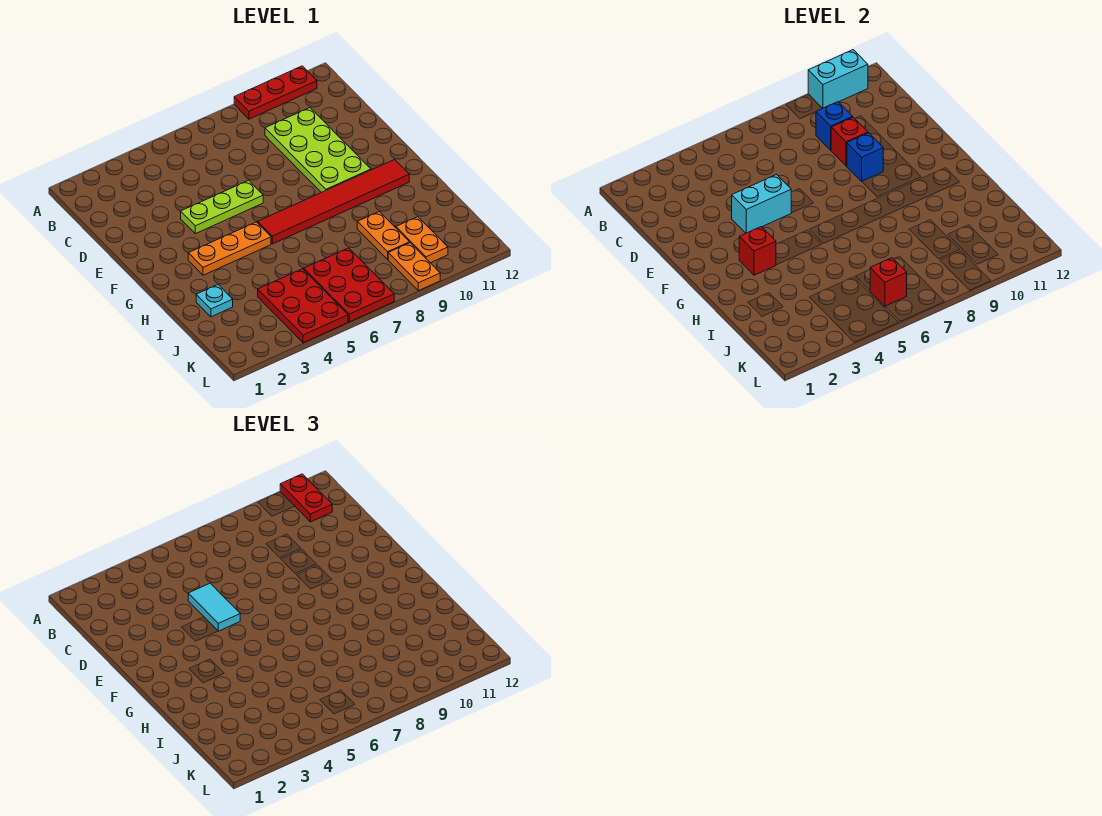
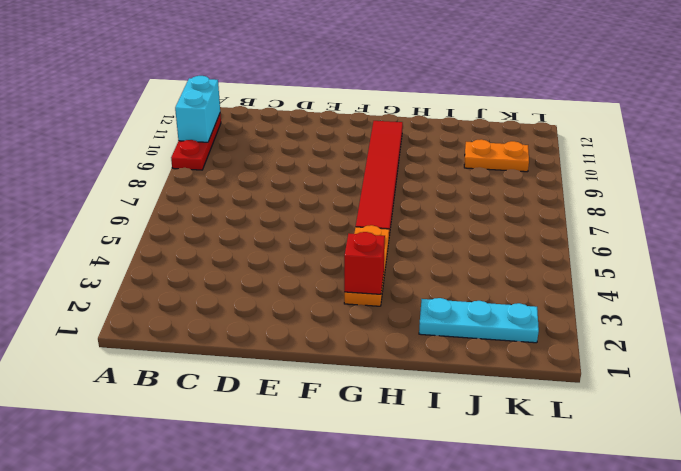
cyan 1x3 plate [419,298,539,343] -> cyan 1x1 plate [196,285,233,317]
none -> lime 2x4 plate [265,108,371,192]
none -> lime 1x3 plate [181,180,263,234]
none -> orange 1x2 plate [357,212,410,259]

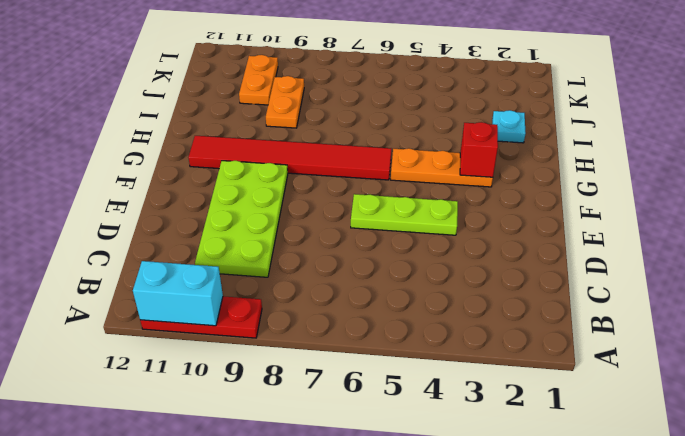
none -> red 2x3 plate [258,269,348,343]
none -> red 2x3 plate [304,248,394,322]
none -> orange 1x2 plate [388,243,440,291]

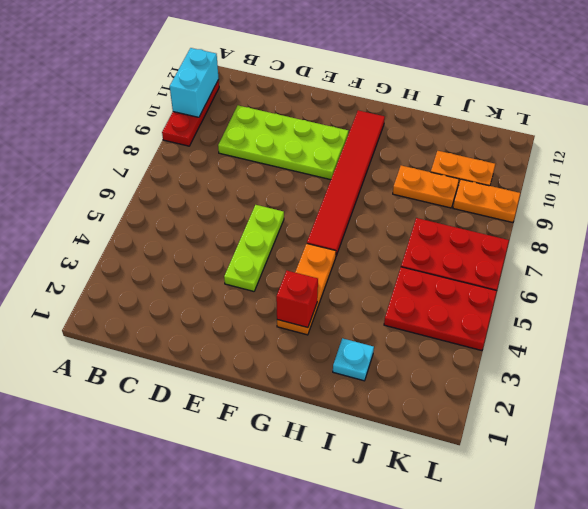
none -> blue 1x1 brick [816,102,853,150]
none -> red 1x1 brick [831,117,868,166]
none -> cyan 1x2 brick [732,175,791,233]

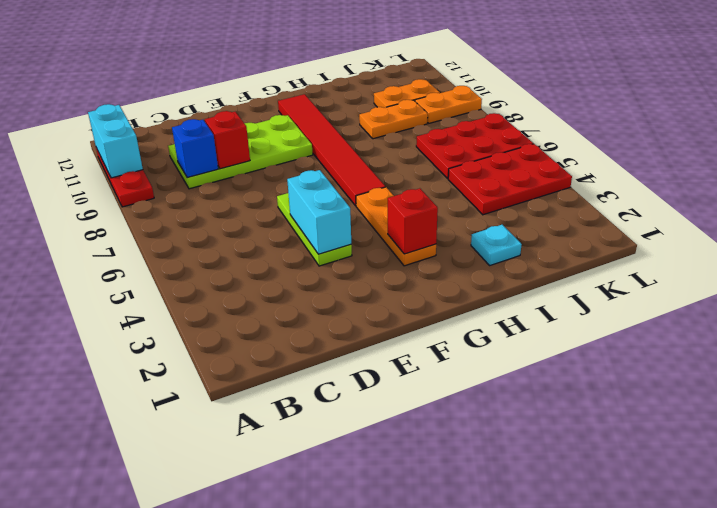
none -> blue 1x1 brick [847,133,883,181]
none -> red 1x1 brick [870,258,907,306]
none -> red 1x2 plate [280,474,332,522]

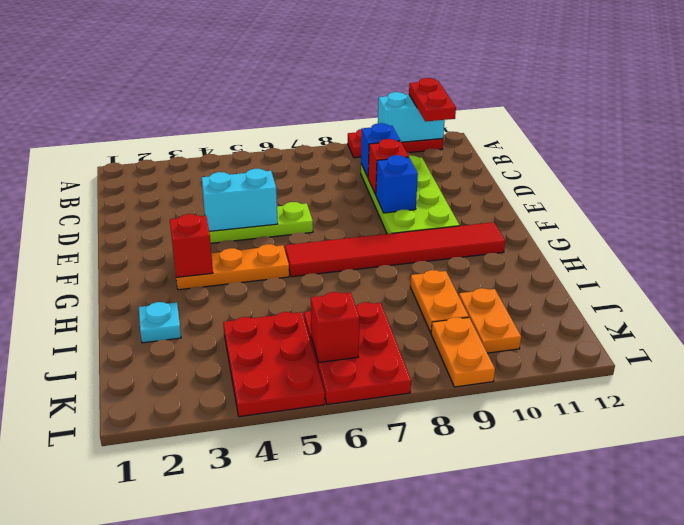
none -> cyan 1x2 tile [188,583,240,631]

